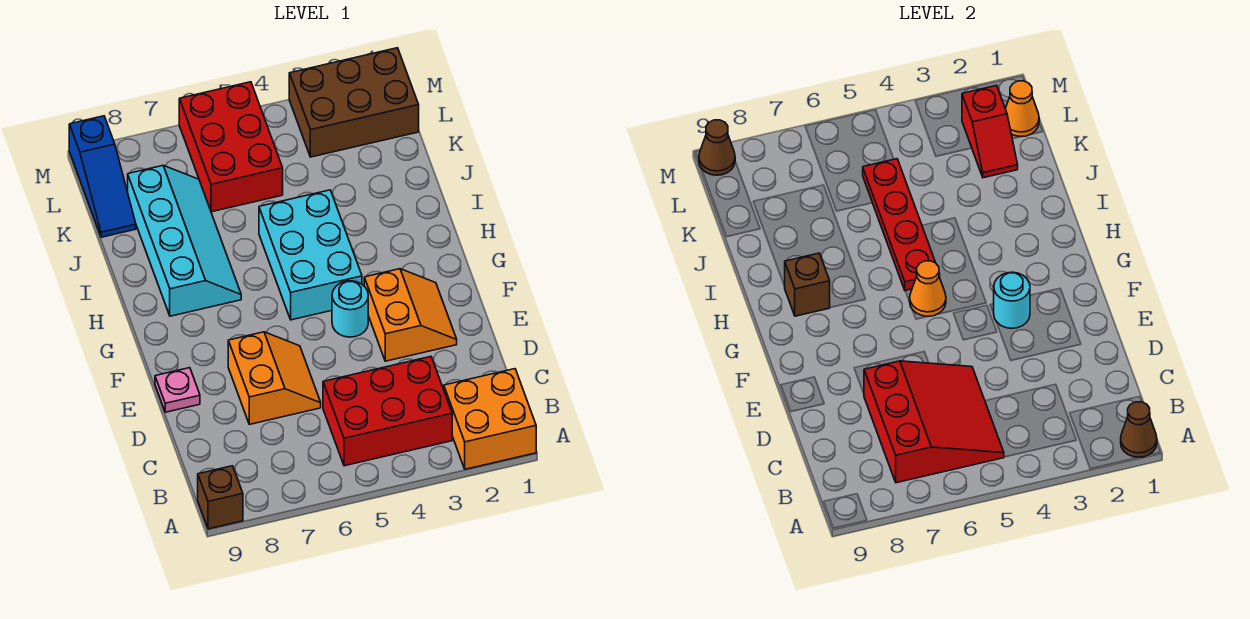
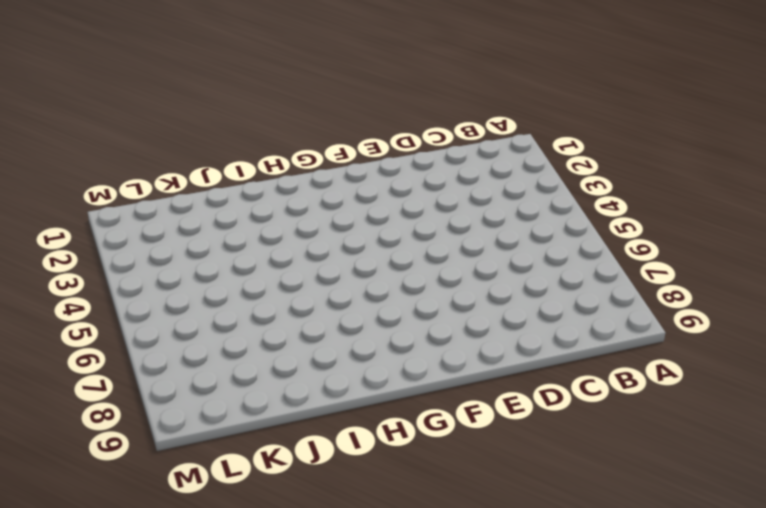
none -> orange 2x2 brick [444,369,536,469]
none -> brown 1x1 brick [198,466,243,529]
none -> red 2x3 brick [323,357,452,466]

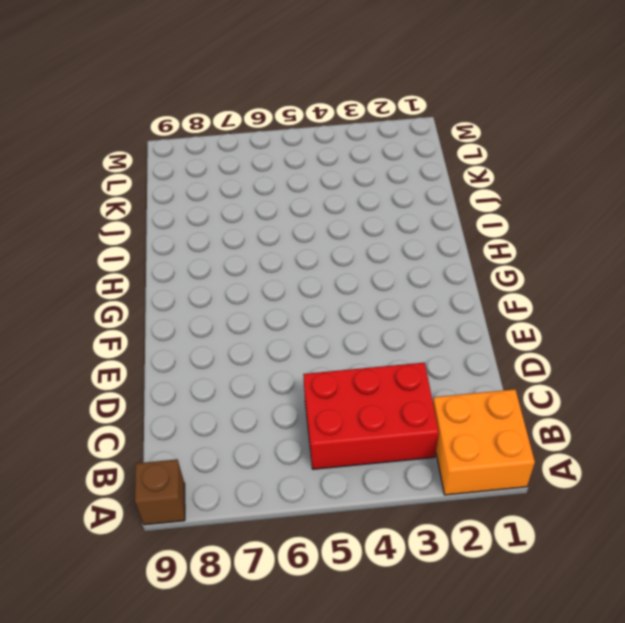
none -> orange 2x2 slope [228,332,321,424]
none -> orange 2x2 slope [364,269,457,361]
none -> pink 1x1 plate [155,368,200,412]

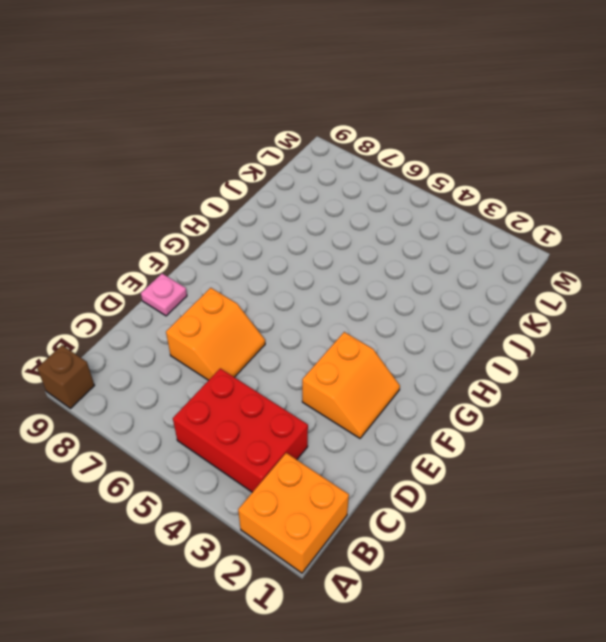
none -> cyan 1x1 round brick [332,281,368,337]
none -> cyan 2x3 brick [259,190,362,320]
none -> cyan 2x4 slope [128,166,241,316]

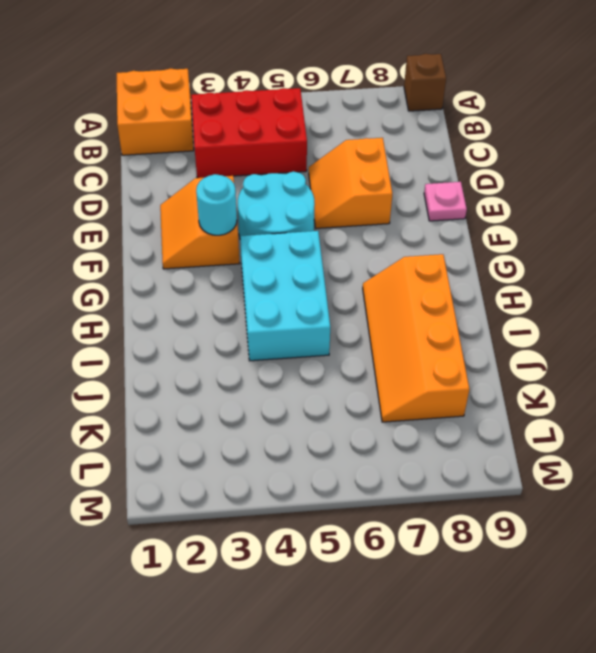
cyan 2x2 round brick [238,172,315,237] -> cyan 1x1 round brick [332,281,368,337]
orange 2x4 slope [363,254,469,422] -> cyan 2x4 slope [128,166,241,316]
none -> red 2x3 brick [179,82,283,212]
none -> blue 1x3 slope [69,116,136,237]
none -> brown 2x3 brick [289,48,419,157]

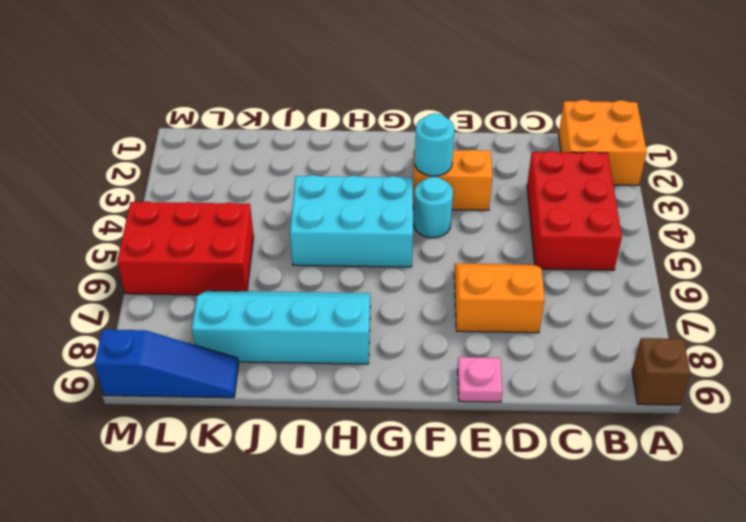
none -> brown 2x3 brick [289,48,419,157]
none -> brown 1x1 cone [1121,402,1157,457]
none -> red 3x3 slope [864,361,1004,483]

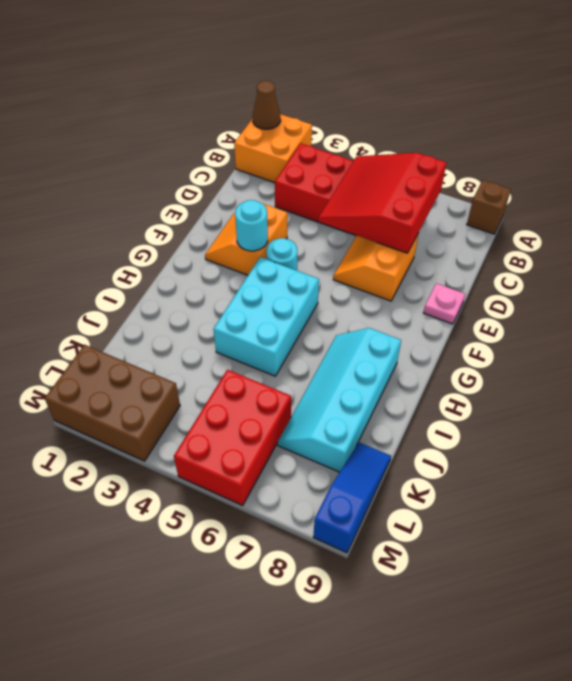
none -> orange 1x1 cone [909,261,946,317]
none -> red 1x4 plate [863,159,940,291]
none -> brown 1x1 brick [785,253,830,316]

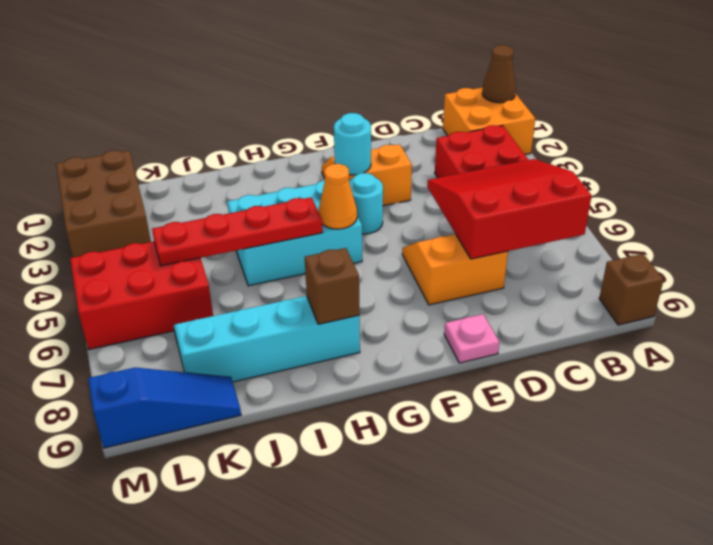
none -> red 1x2 slope [962,85,1018,178]
none -> orange 1x1 cone [1005,81,1039,137]
none -> brown 1x1 cone [699,120,735,175]

